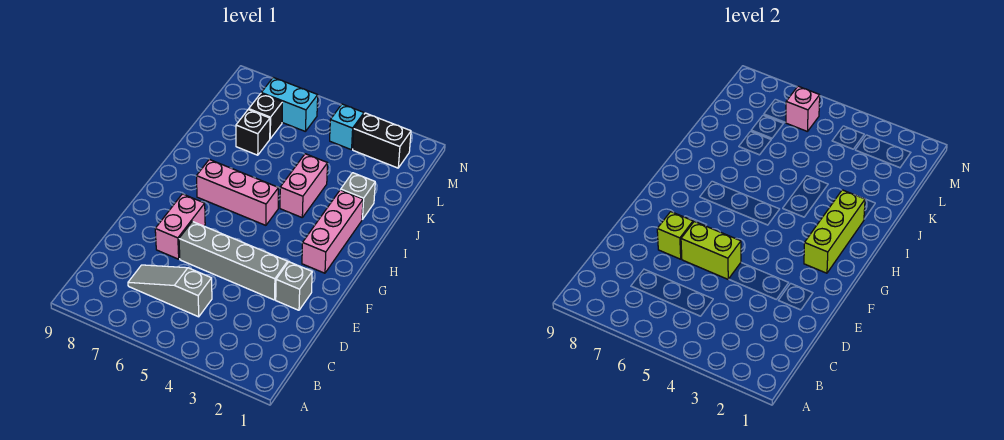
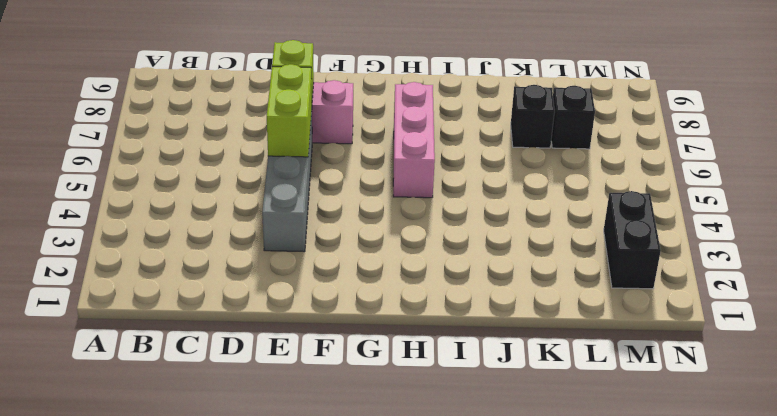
none -> grey 1x3 slope [128,265,212,317]
none -> grey 1x1 brick [276,262,312,310]
none -> pink 1x3 brick [302,190,363,273]

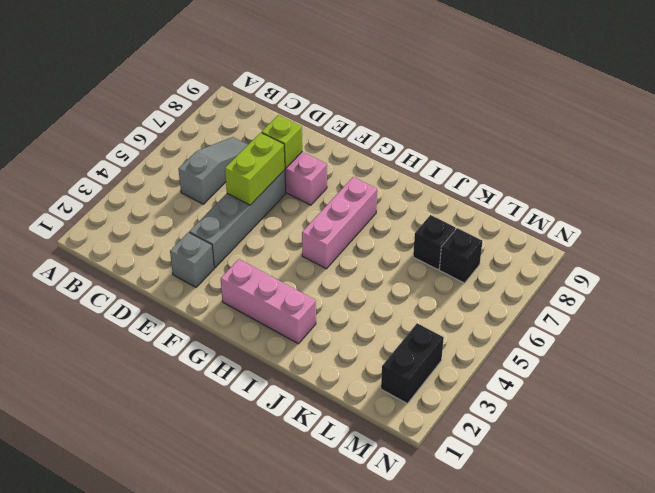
none -> pink 1x2 brick [280,154,328,217]
none -> grey 1x1 brick [341,173,375,219]
none -> cyan 1x1 brick [330,104,364,150]

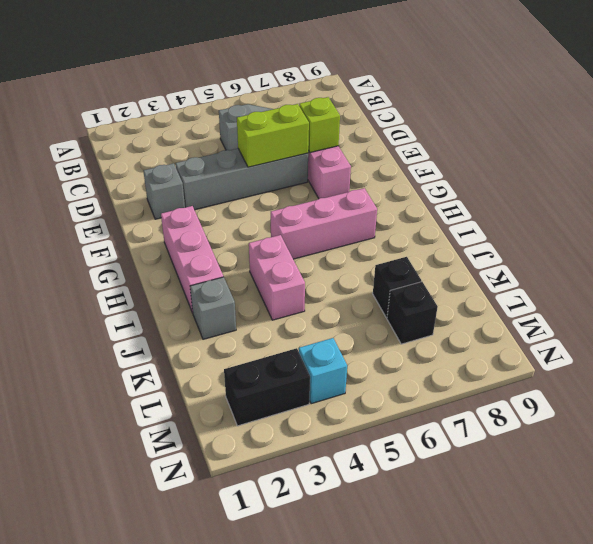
none -> cyan 1x2 brick [261,77,318,132]
none -> lime 1x3 brick [804,190,865,273]
none -> pink 1x1 brick [786,86,820,132]

